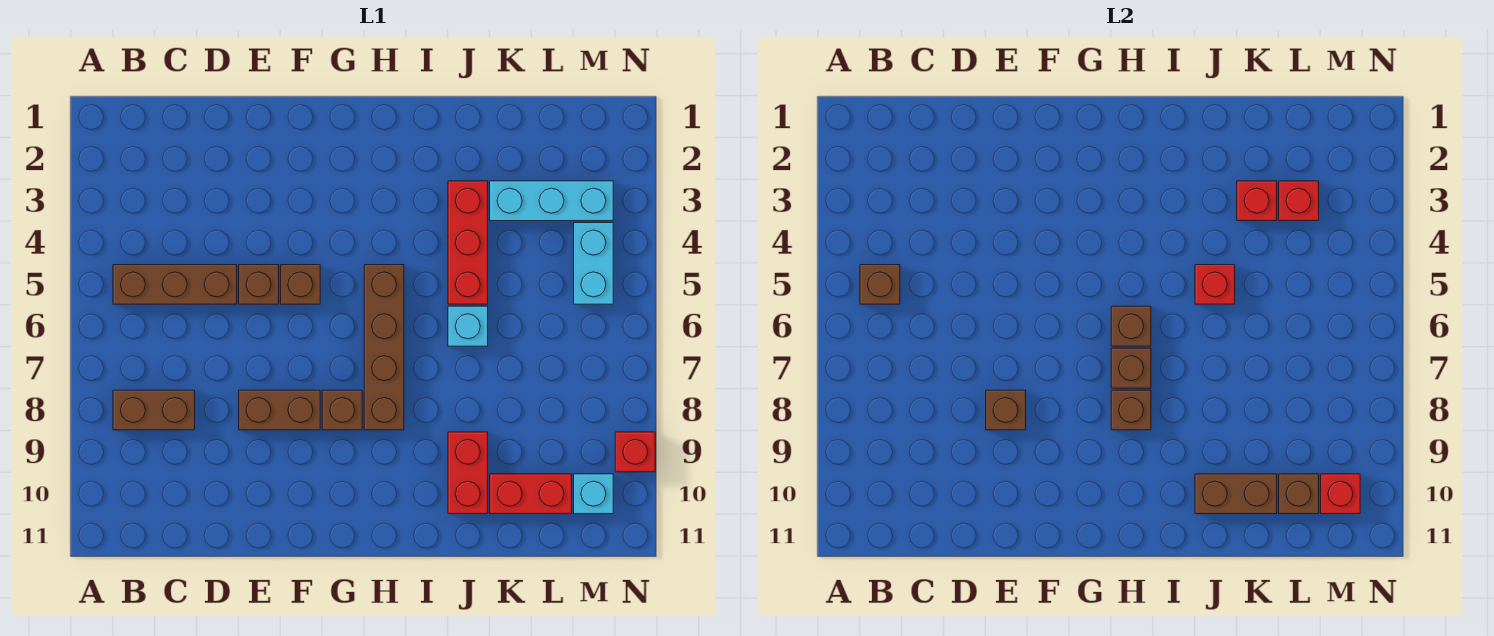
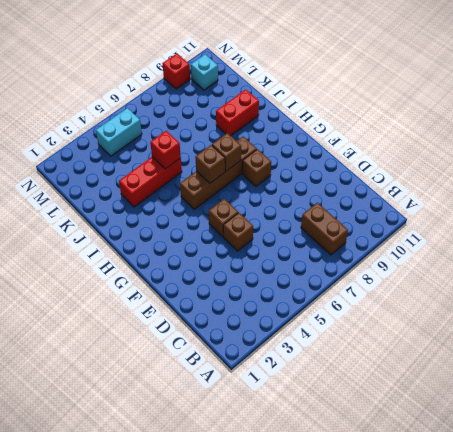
none -> brown 1x3 brick [113,265,237,304]
none -> brown 1x2 brick [239,390,320,430]
none -> cyan 1x1 brick [448,306,488,346]

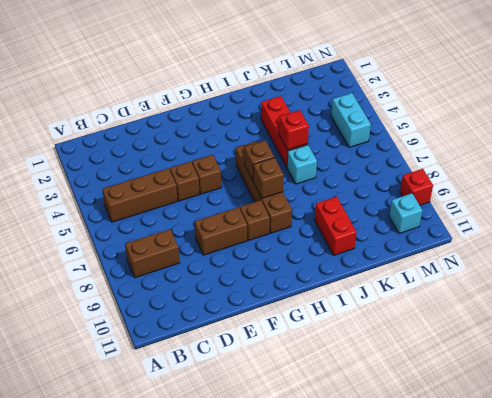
none -> cyan 1x3 brick [490,181,613,221]
none -> red 1x2 brick [490,474,572,514]
none -> brown 1x1 brick [860,265,900,304]

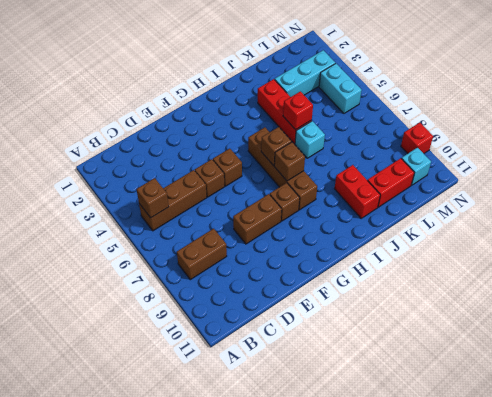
none -> brown 1x1 brick [986,390,1026,430]
none -> brown 1x1 brick [1111,390,1151,430]
none -> brown 1x2 brick [1195,474,1277,514]

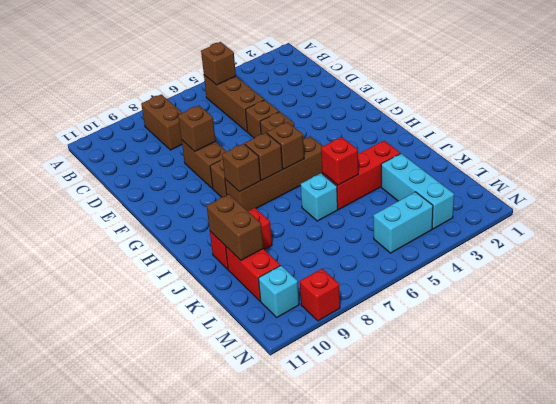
none -> red 1x1 brick [1237,181,1277,221]
none -> red 1x1 brick [1279,181,1319,221]
none -> brown 1x1 brick [1279,474,1319,514]

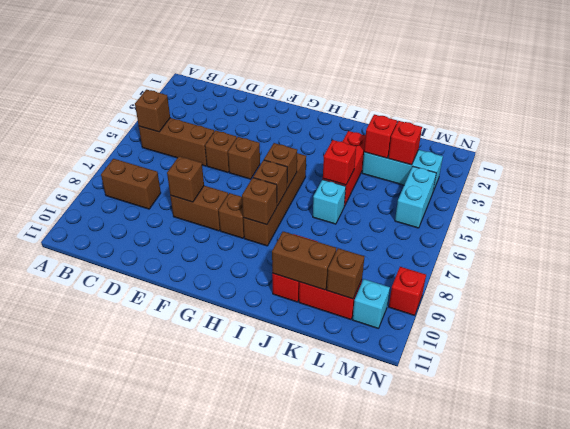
none -> red 1x1 brick [1321,474,1360,514]

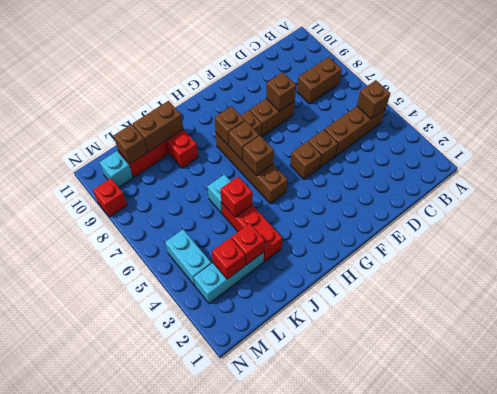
none -> red 1x1 brick [1321,474,1360,514]

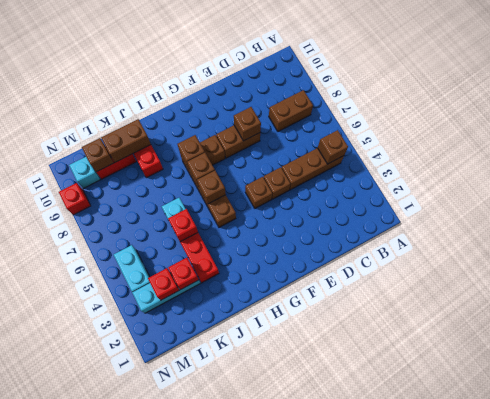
none -> red 1x1 brick [1321,474,1360,514]

